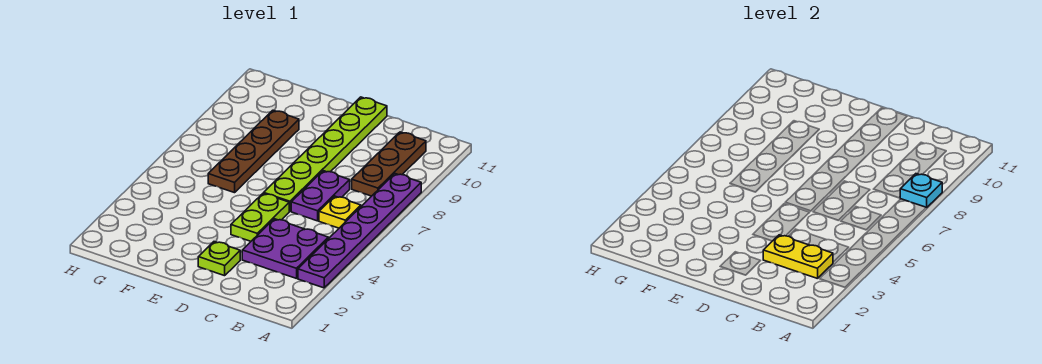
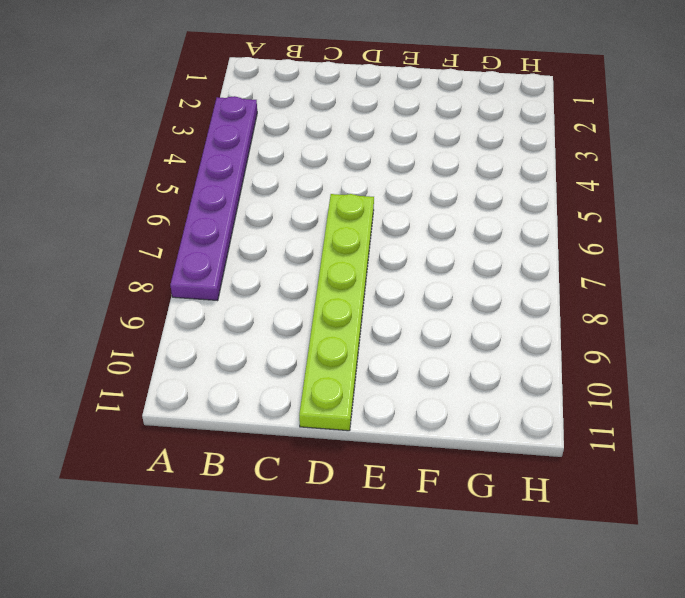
none -> purple 2x2 plate [242,219,328,279]
none -> yellow 1x1 plate [319,196,361,228]

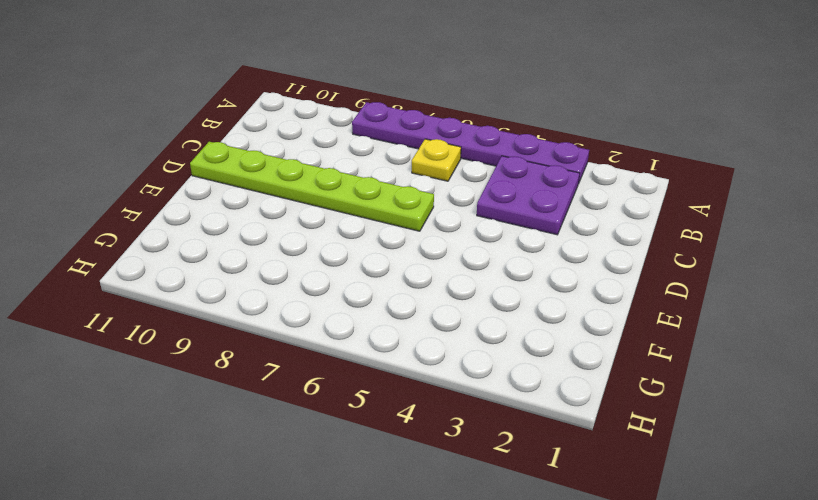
none -> brown 1x3 plate [352,132,426,196]
none -> purple 1x2 plate [291,171,350,221]

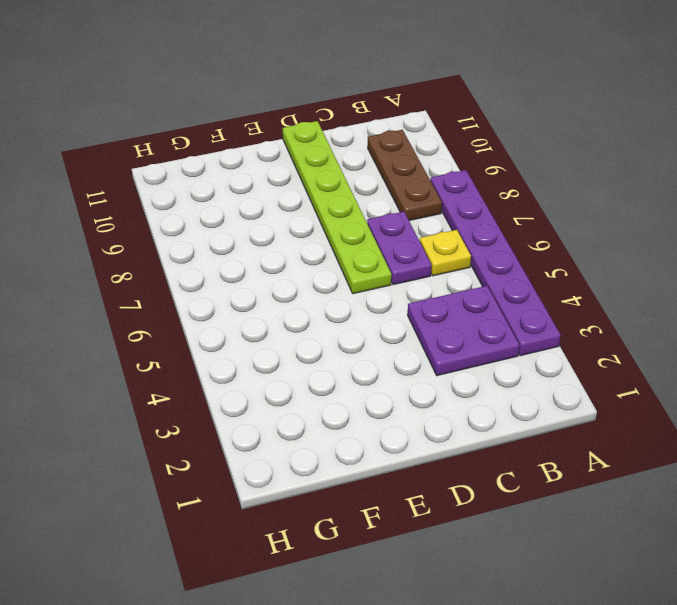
none -> lime 1x1 plate [198,242,240,276]
none -> lime 1x2 plate [231,193,289,241]

